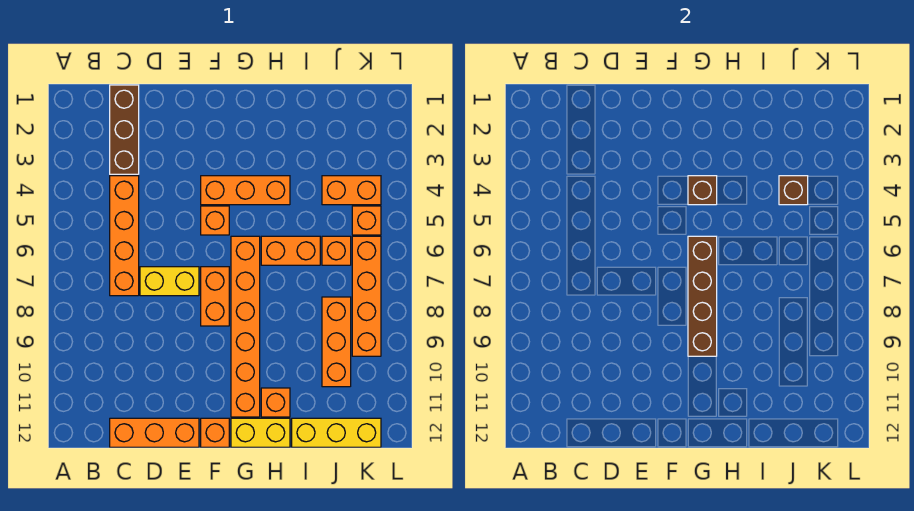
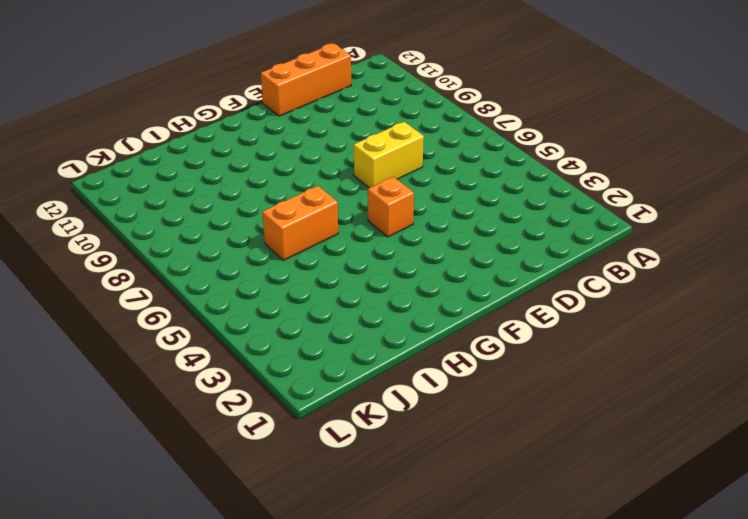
none -> brown 1x3 brick [110,85,139,174]
none -> orange 1x4 brick [110,176,139,296]
none -> orange 1x3 brick [201,176,290,205]

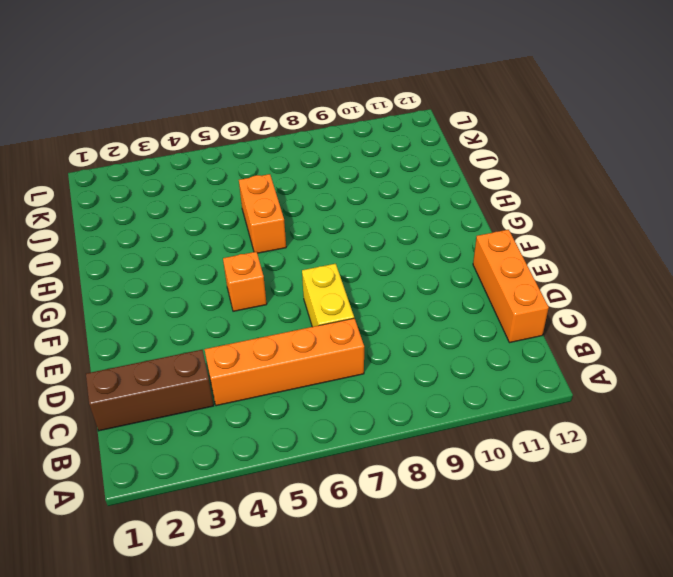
none -> orange 1x3 brick [201,176,290,205]
none -> orange 1x2 brick [201,267,229,326]
none -> orange 1x1 brick [201,418,229,447]

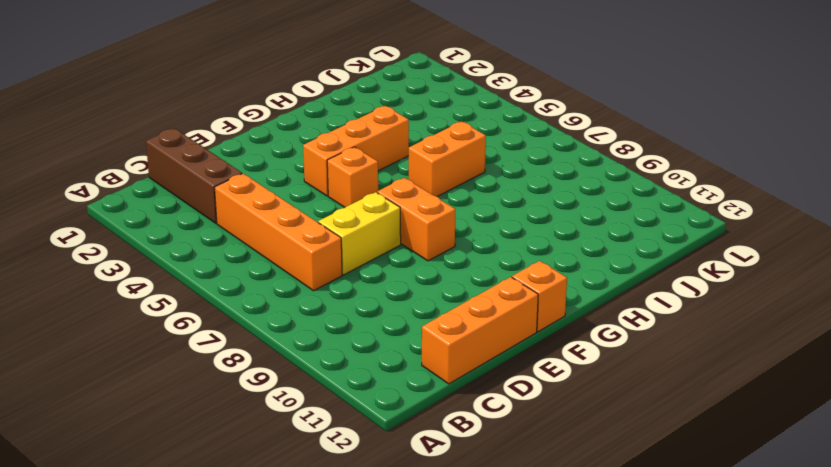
none -> orange 1x6 brick [231,236,260,417]
none -> yellow 1x2 brick [231,418,290,447]
none -> orange 1x1 brick [261,388,290,417]

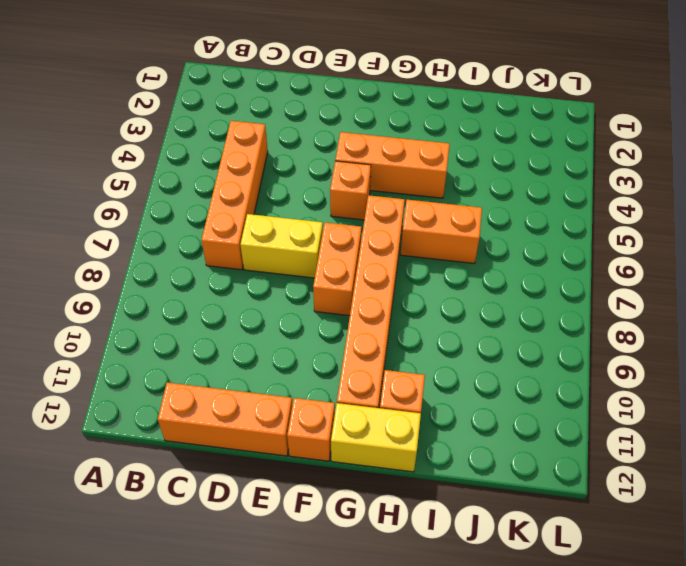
none -> brown 1x3 brick [110,85,139,174]
none -> yellow 1x3 brick [292,418,381,447]
none -> orange 1x2 brick [322,176,381,205]

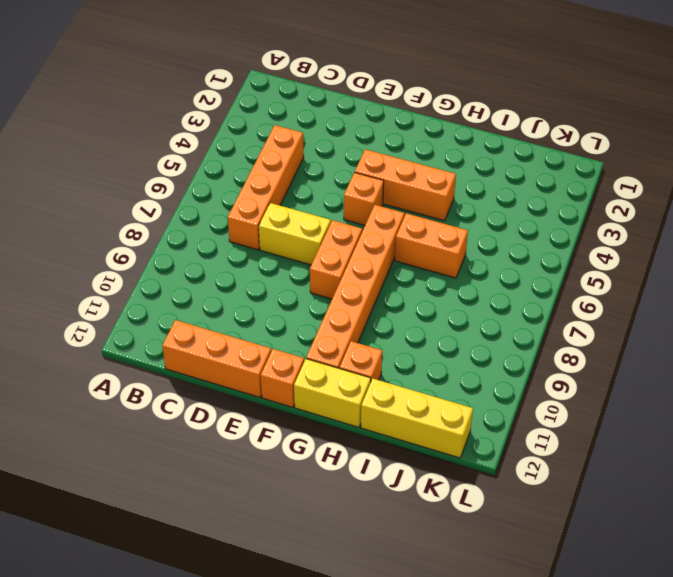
none -> brown 1x3 brick [110,85,139,174]
none -> orange 1x2 brick [322,176,381,205]
none -> orange 1x1 brick [322,236,351,265]

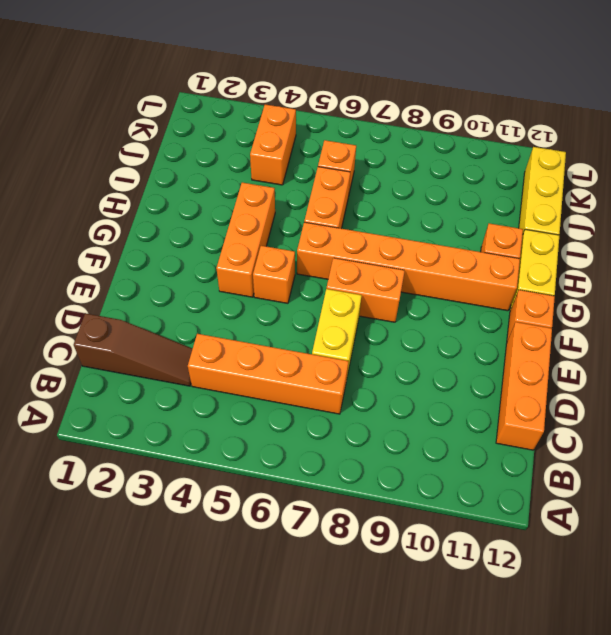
brown 1x3 slope [74,313,192,386] -> brown 1x3 brick [110,85,139,174]
none -> orange 1x3 brick [322,297,351,387]
none -> orange 1x1 brick [352,206,381,235]
none -> orange 1x4 brick [352,236,381,356]

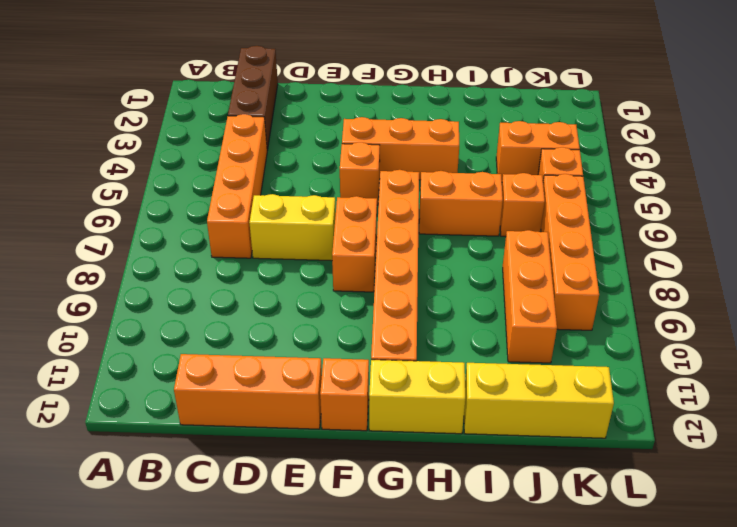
none -> orange 1x1 brick [261,388,290,417]
none -> brown 1x1 brick [688,176,717,205]
none -> brown 1x4 brick [688,236,717,356]

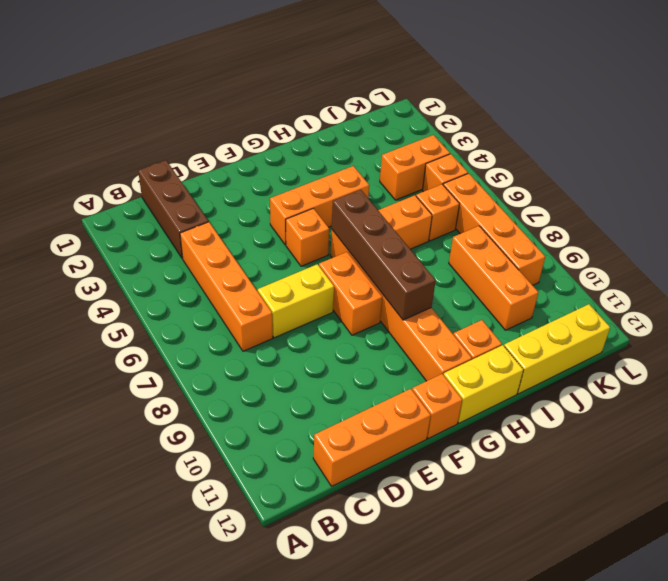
none -> brown 1x1 brick [688,176,717,205]
none -> brown 1x1 brick [779,176,808,205]

